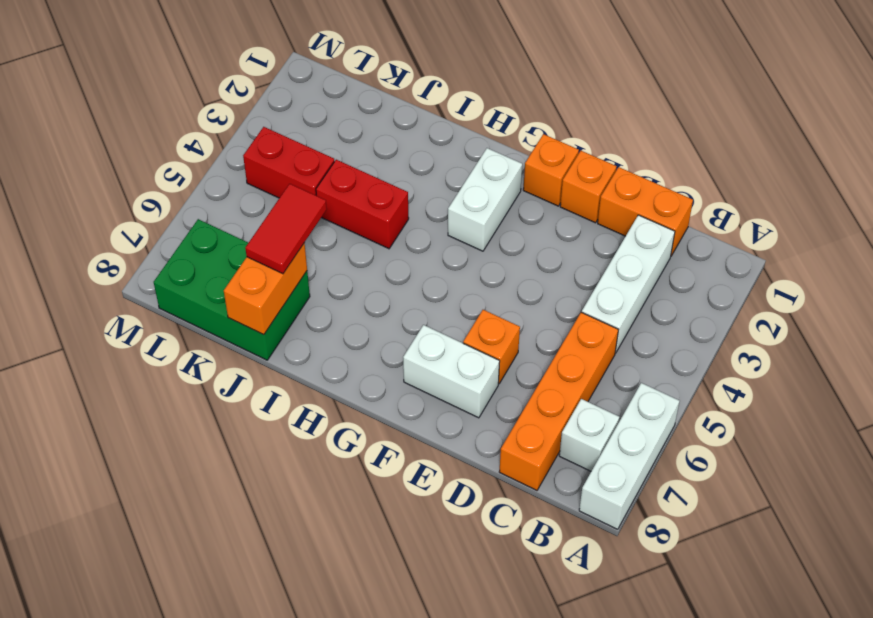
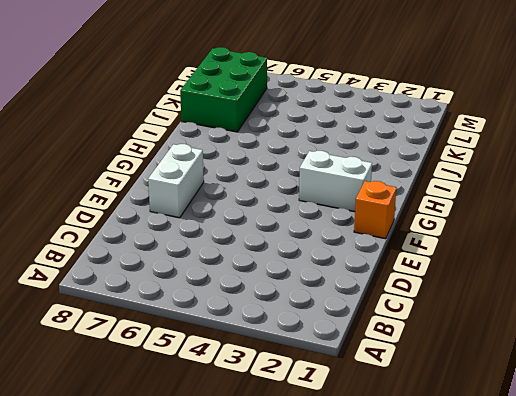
none -> white 1x3 brick [579,383,679,529]
none -> white 1x1 brick [559,399,619,471]
none -> orange 1x2 brick [598,167,693,256]

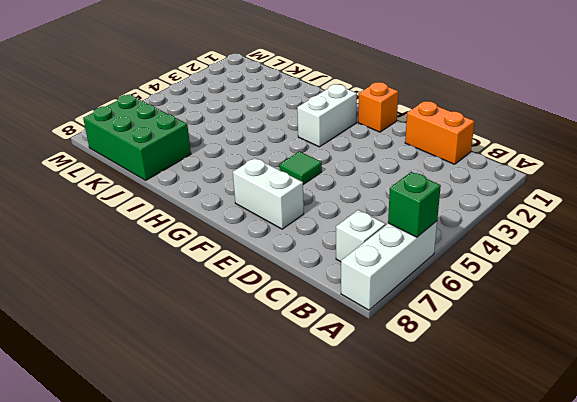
green 1x1 brick [388,172,441,237] -> none
green 1x1 tile [279,151,322,185] -> none
none -> white 1x3 brick [582,215,675,353]
none -> orange 1x4 brick [499,312,618,490]
none -> orange 1x1 brick [560,151,617,223]

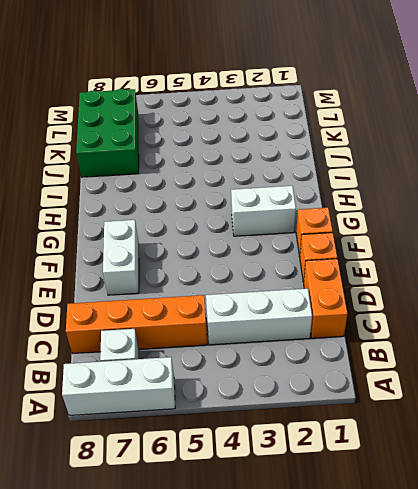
none -> orange 1x1 brick [463,310,520,384]
none -> red 1x2 brick [316,160,409,249]
none -> red 1x2 brick [243,127,334,198]

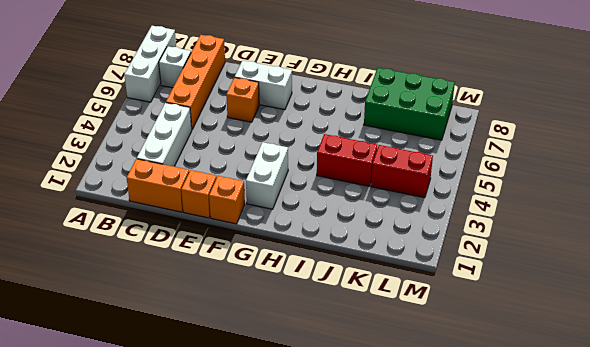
none -> orange 1x2 brick [224,243,307,335]
none -> red 1x2 tile [245,184,327,274]

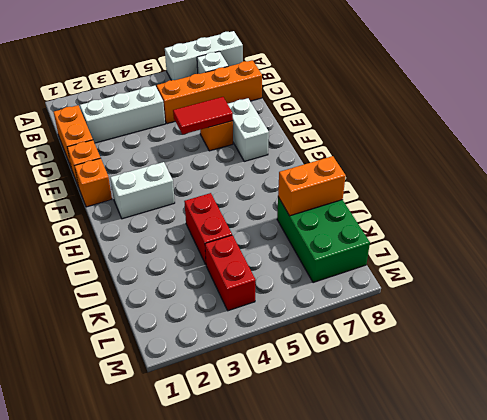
red 1x2 tile [173,97,233,135] -> red 1x2 tile moved to [245,184,327,274]

